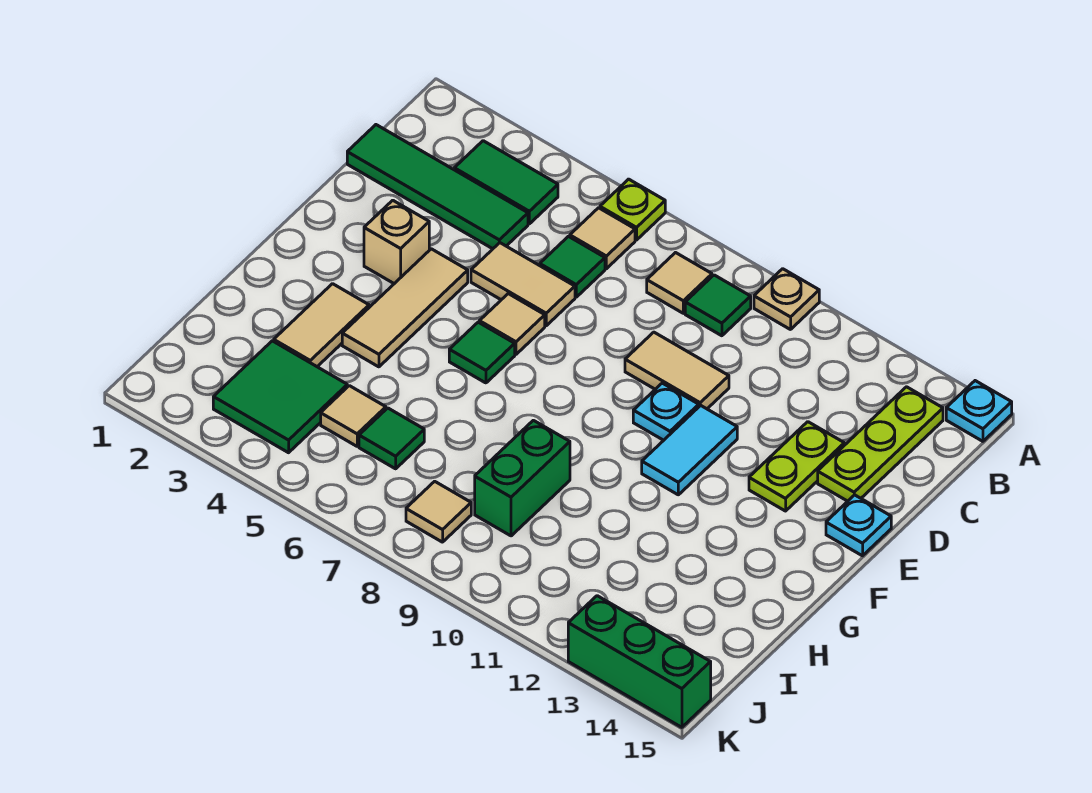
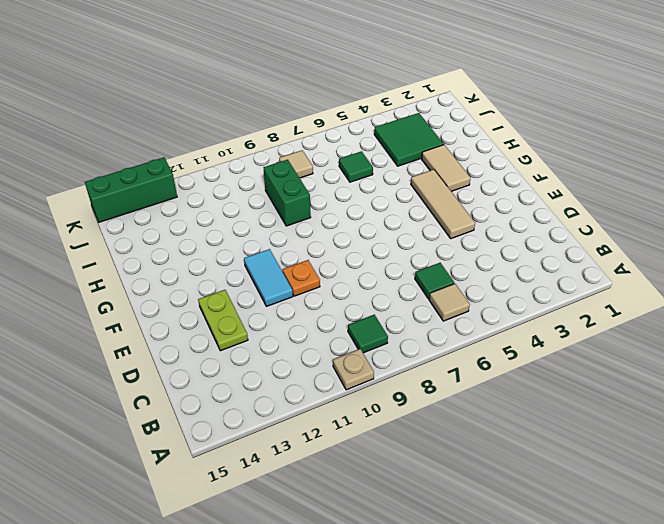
orange 1x1 plate [283,260,320,296] -> cyan 1x1 plate [633,383,699,440]
none -> lime 1x1 plate [600,179,665,240]
none -> cyan 1x1 plate [946,381,1012,441]
none -> green 1x2 tile [454,141,558,224]

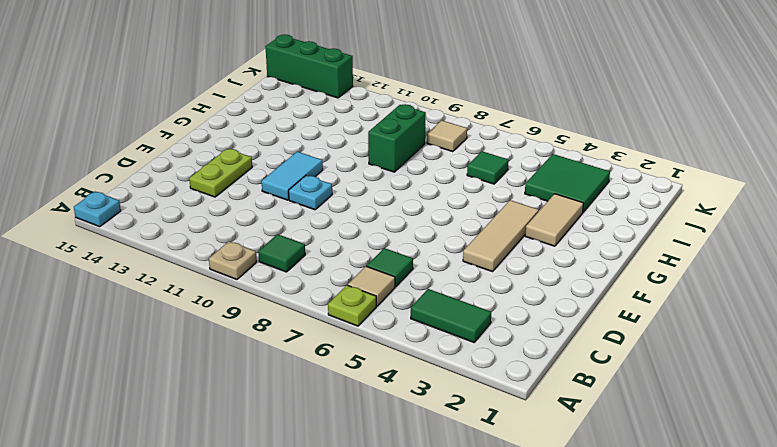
none -> tan 1x1 tile [647,253,712,313]
none -> lime 1x3 plate [818,387,943,501]
none -> green 1x4 tile [347,125,528,249]

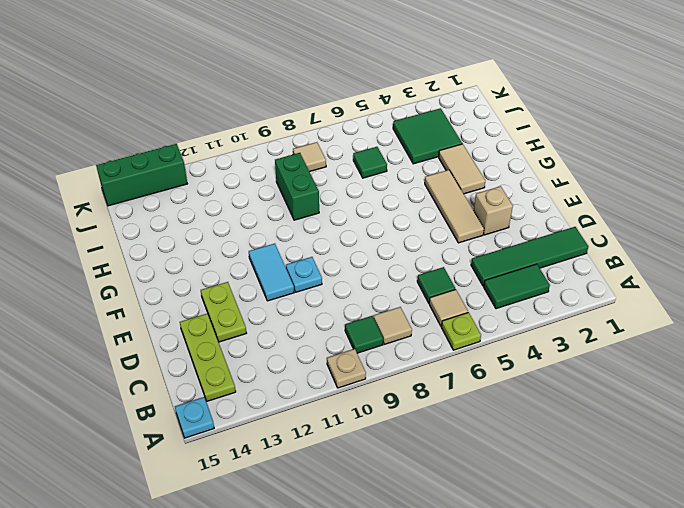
none -> tan 1x2 tile [471,243,575,326]
none -> tan 1x2 tile [625,332,729,409]
none -> tan 1x1 tile [479,294,545,354]

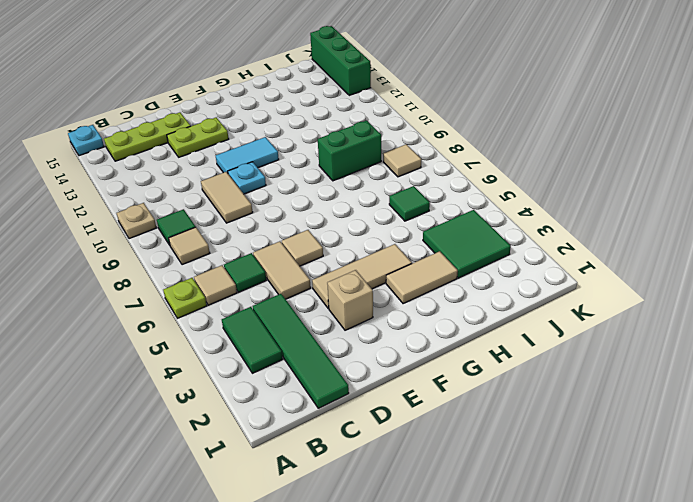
none -> cyan 1x1 plate [826,495,891,556]
none -> green 1x1 tile [449,322,515,383]
none -> tan 1x1 tile [321,386,386,446]

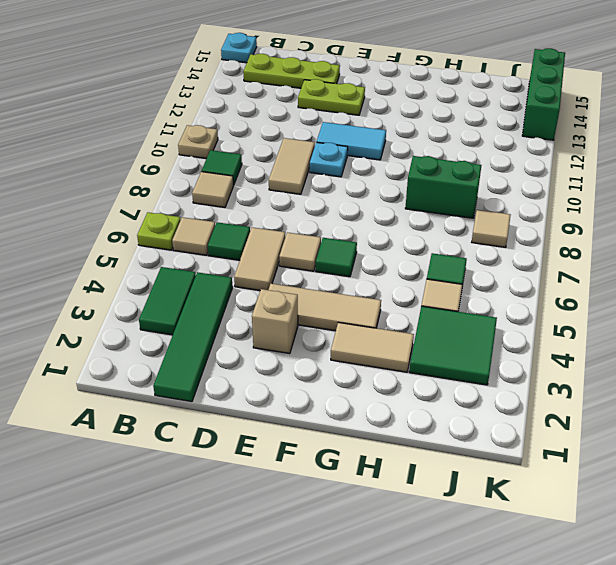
none -> cyan 1x1 plate [826,495,891,556]

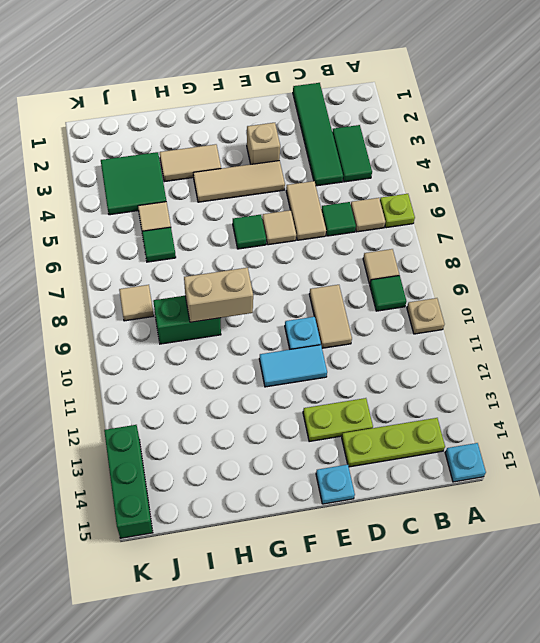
tan 1x2 brick [184,268,253,322] -> none

